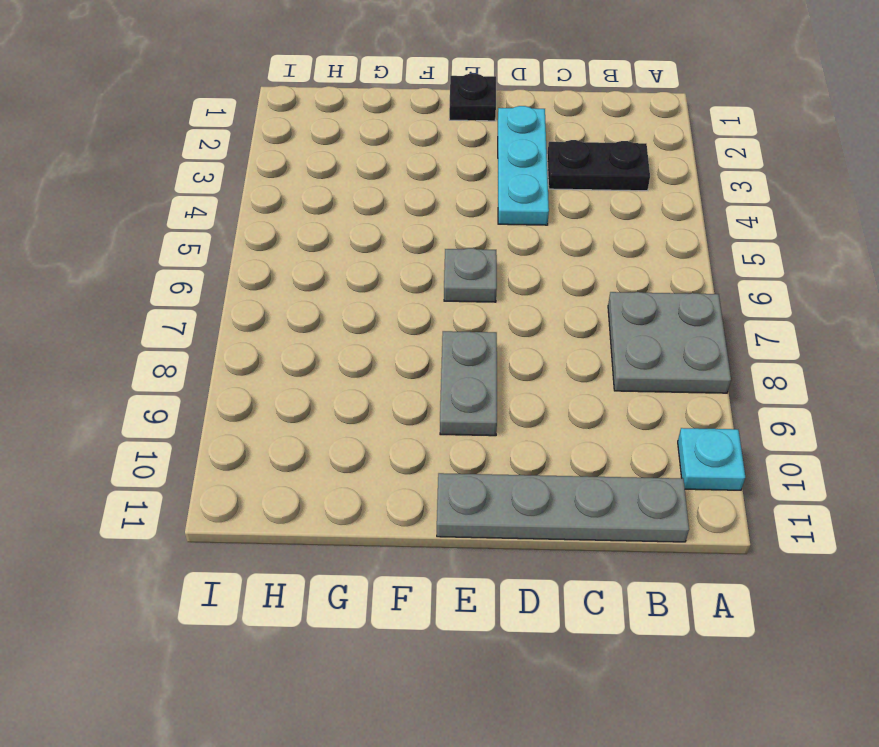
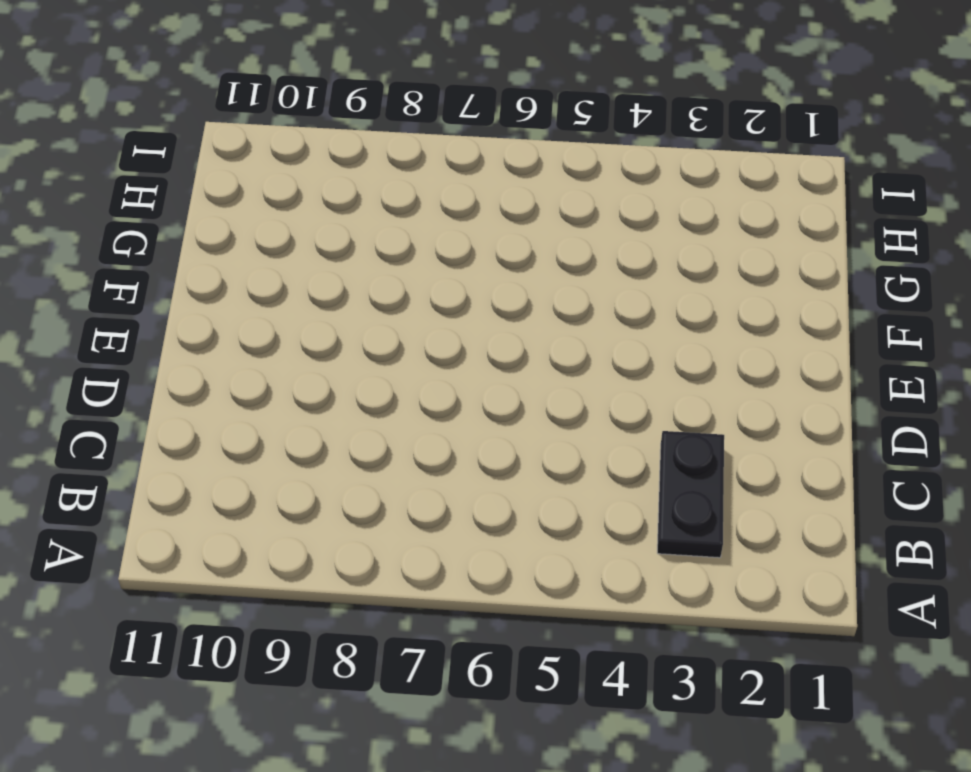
none -> grey 2x2 plate [608,292,731,393]
none -> cyan 1x1 plate [678,428,745,490]

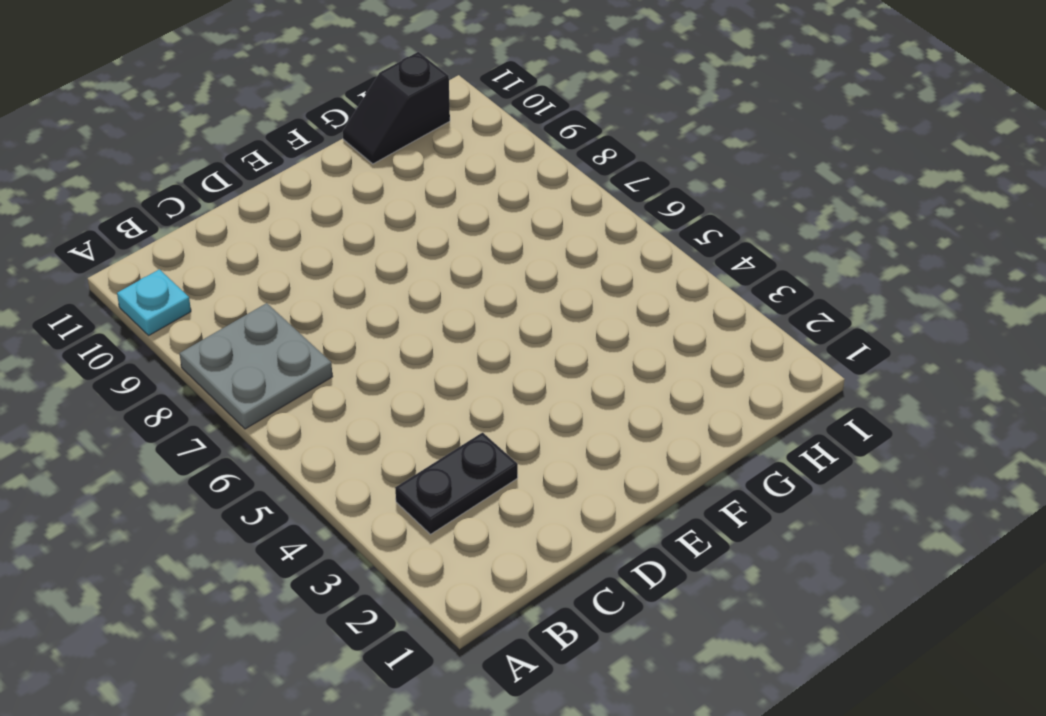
black 1x2 slope [343,52,450,164] -> none
none -> grey 1x4 plate [437,473,689,542]
none -> cyan 1x3 plate [498,106,549,225]

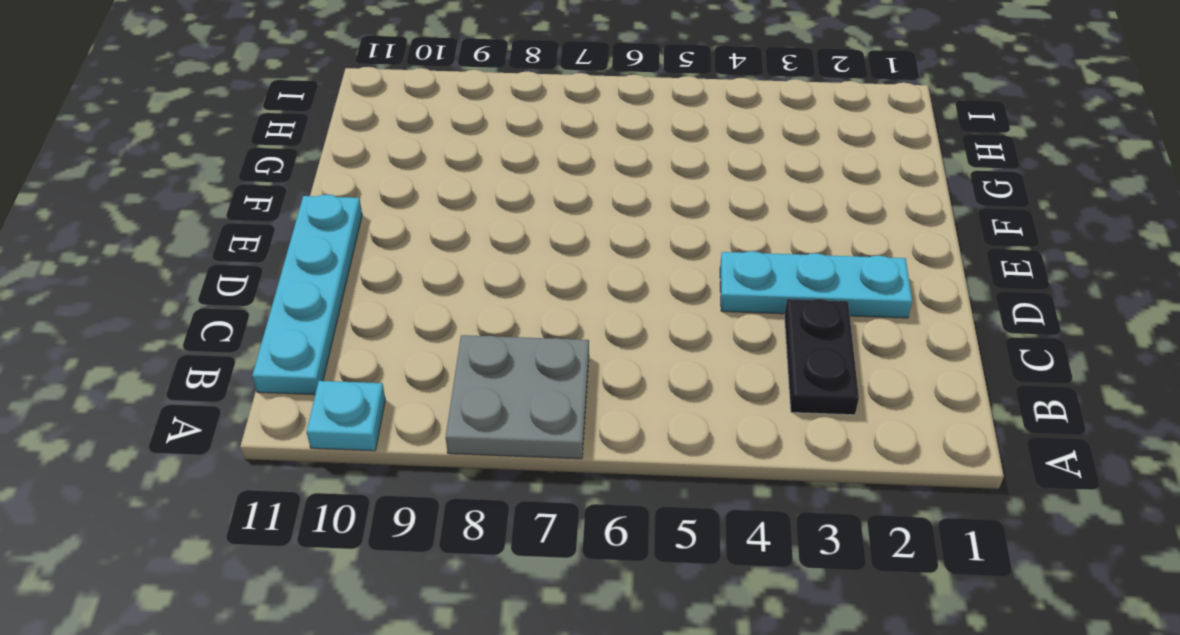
cyan 1x4 plate [252,195,362,395] -> grey 1x4 plate [437,473,689,542]
none -> black 1x1 plate [449,73,496,121]
none -> grey 1x1 plate [444,248,497,302]

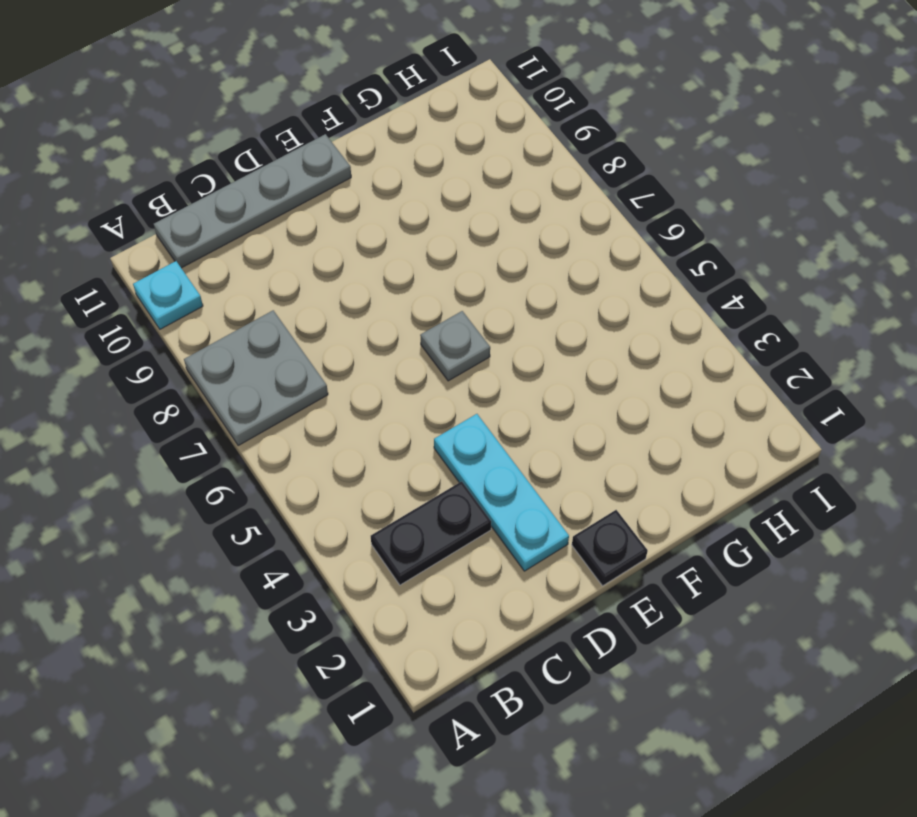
none -> grey 1x2 plate [440,331,497,436]

